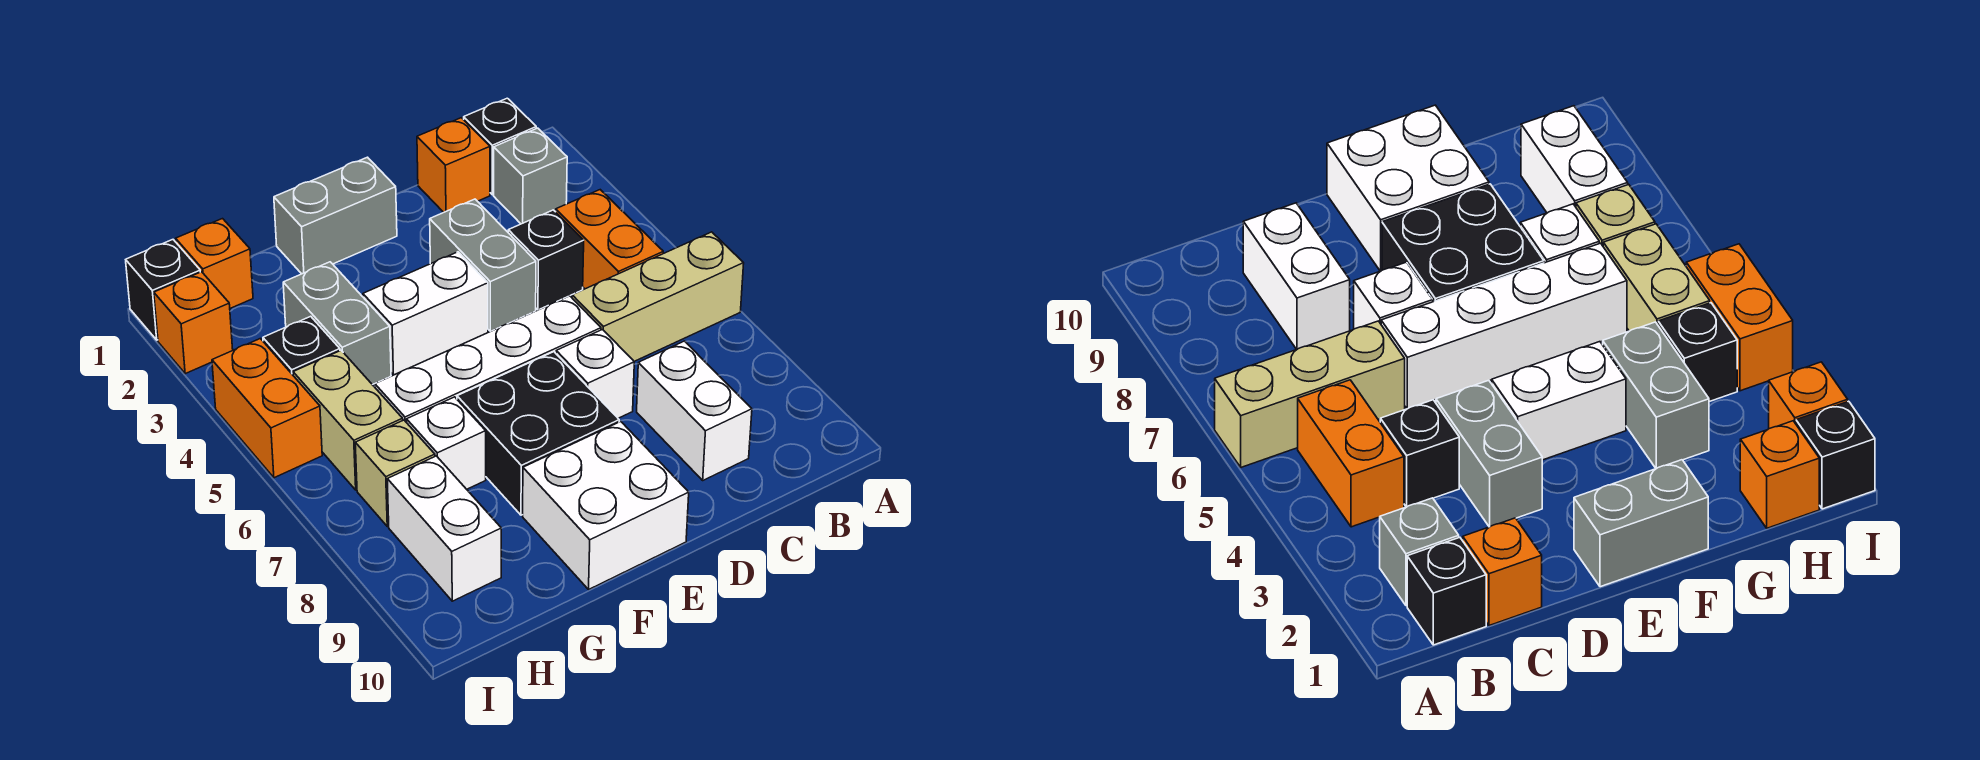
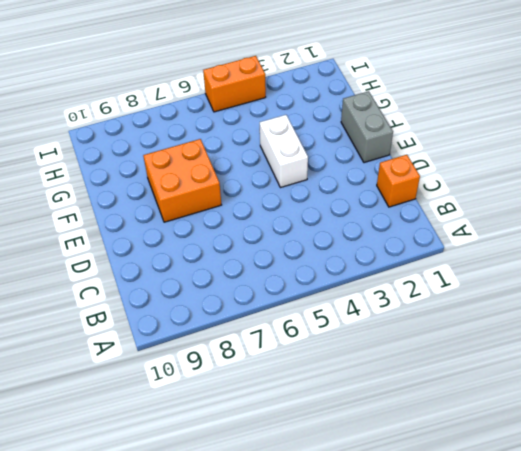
orange 2x2 brick [143,139,221,222] -> black 2x2 brick [457,352,619,515]
none -> tan 1x3 brick [572,232,744,361]
none -> black 1x1 brick [464,98,536,195]
none -> grey 1x1 brick [494,128,567,224]

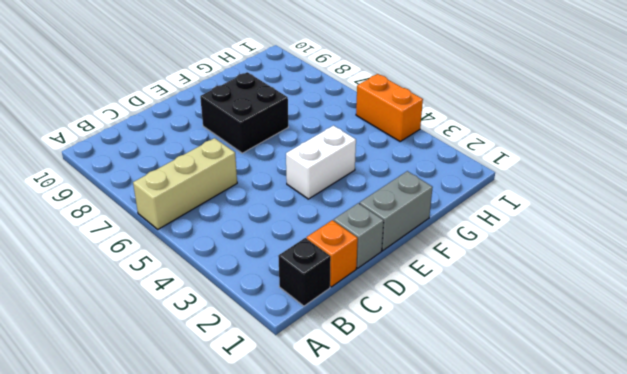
grey 1x1 brick [334,203,384,268] -> grey 1x1 brick moved to [494,128,567,224]
none -> orange 1x2 brick [556,190,663,289]
none -> black 1x1 brick [508,210,584,310]
none -> white 1x2 brick [637,341,752,480]

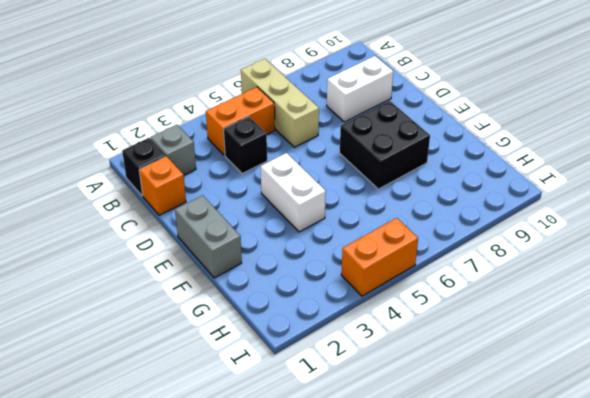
none -> grey 1x2 brick [430,199,536,331]
none -> white 1x4 brick [375,296,601,423]
none -> white 1x1 brick [556,329,634,418]

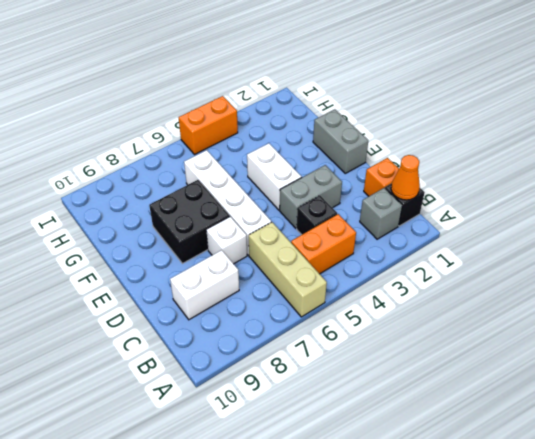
orange 1x1 cone [391,155,420,200] -> none
none -> white 2x2 brick [523,422,689,589]
none -> grey 1x2 brick [283,262,391,385]
none -> white 1x1 brick [407,397,486,489]

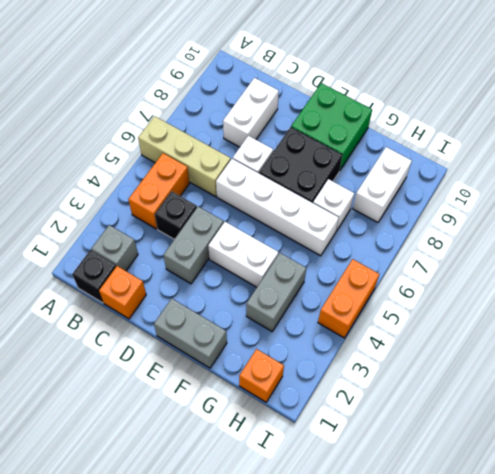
green 2x2 brick [291,83,372,171] -> white 2x2 brick [523,422,689,589]
none -> black 1x1 brick [263,316,340,375]
none -> tan 1x2 brick [293,350,403,490]
none -> tan 1x1 brick [355,420,435,526]

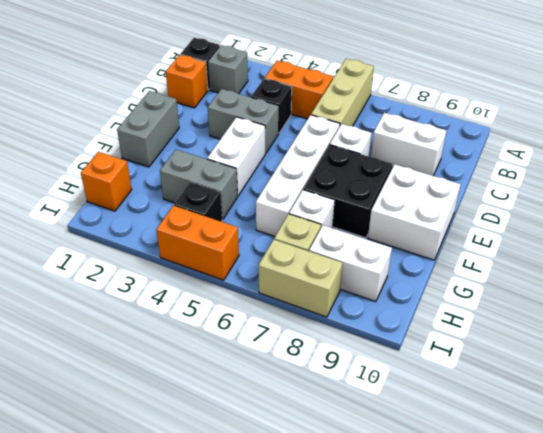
tan 1x2 brick [259,240,343,317] -> tan 1x2 brick moved to [293,350,403,490]
none -> black 1x1 brick [126,240,200,340]
none -> orange 1x1 brick [154,272,233,374]

